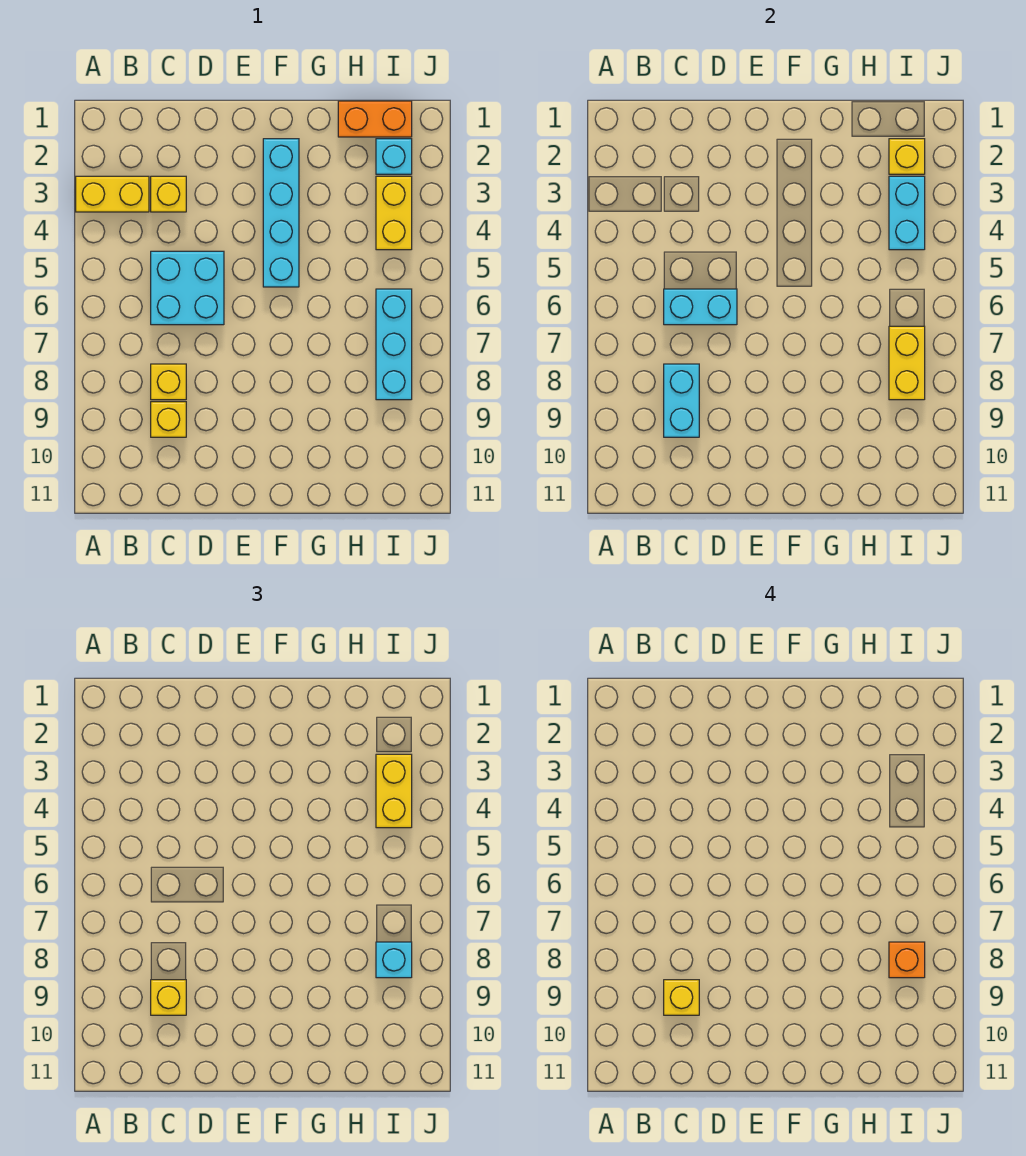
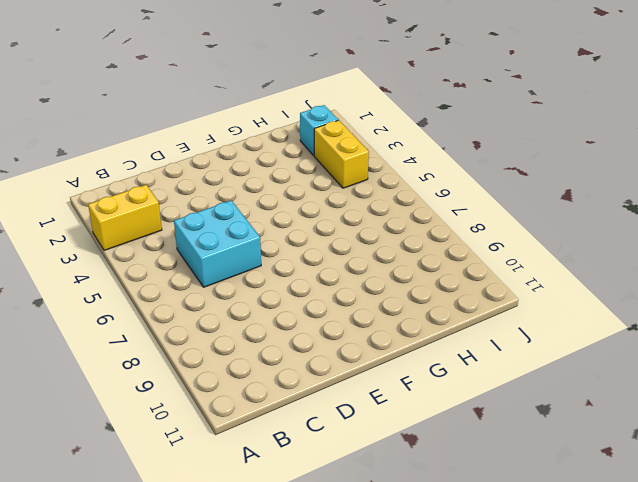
none -> yellow 1x1 brick [151,176,186,212]
none -> yellow 1x1 brick [151,364,186,400]
none -> yellow 1x1 brick [151,402,186,437]

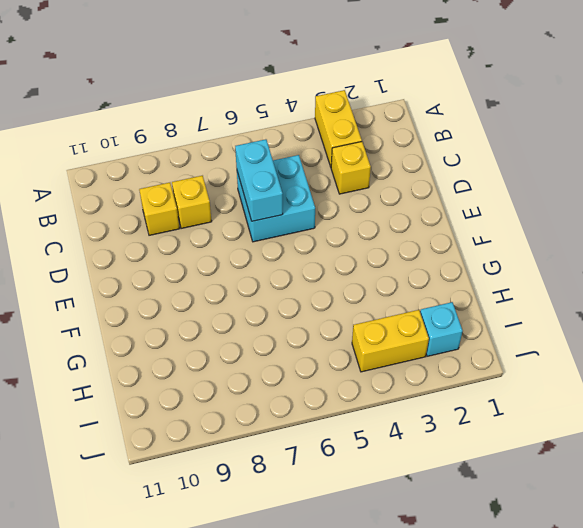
none -> cyan 1x4 brick [263,139,299,287]
none -> orange 1x2 brick [338,101,412,137]
none -> cyan 1x3 brick [376,289,412,400]

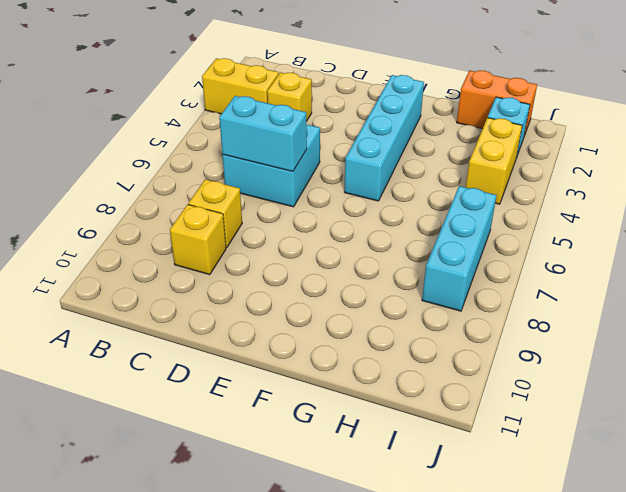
none -> cyan 1x2 brick [664,364,699,437]
none -> yellow 1x1 brick [889,139,925,174]
none -> cyan 1x2 brick [889,176,925,250]

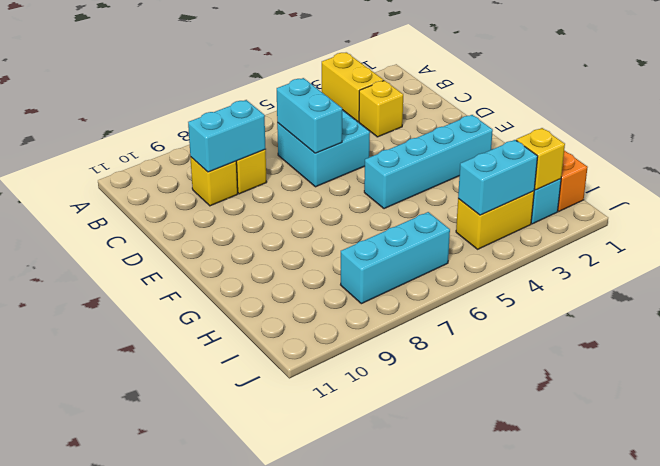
none -> yellow 1x2 brick [889,326,925,400]
none -> yellow 1x1 brick [151,980,186,1015]
none -> yellow 1x2 brick [376,754,412,828]

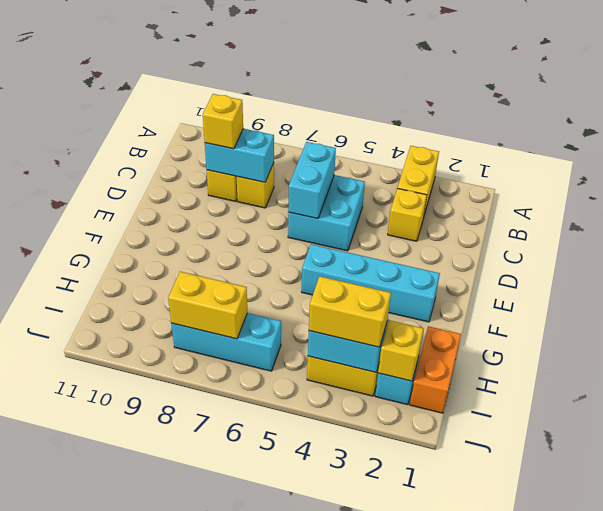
none -> cyan 1x1 brick [376,942,412,978]
none -> yellow 1x1 brick [664,980,699,1015]
none -> orange 1x1 brick [889,942,925,978]

